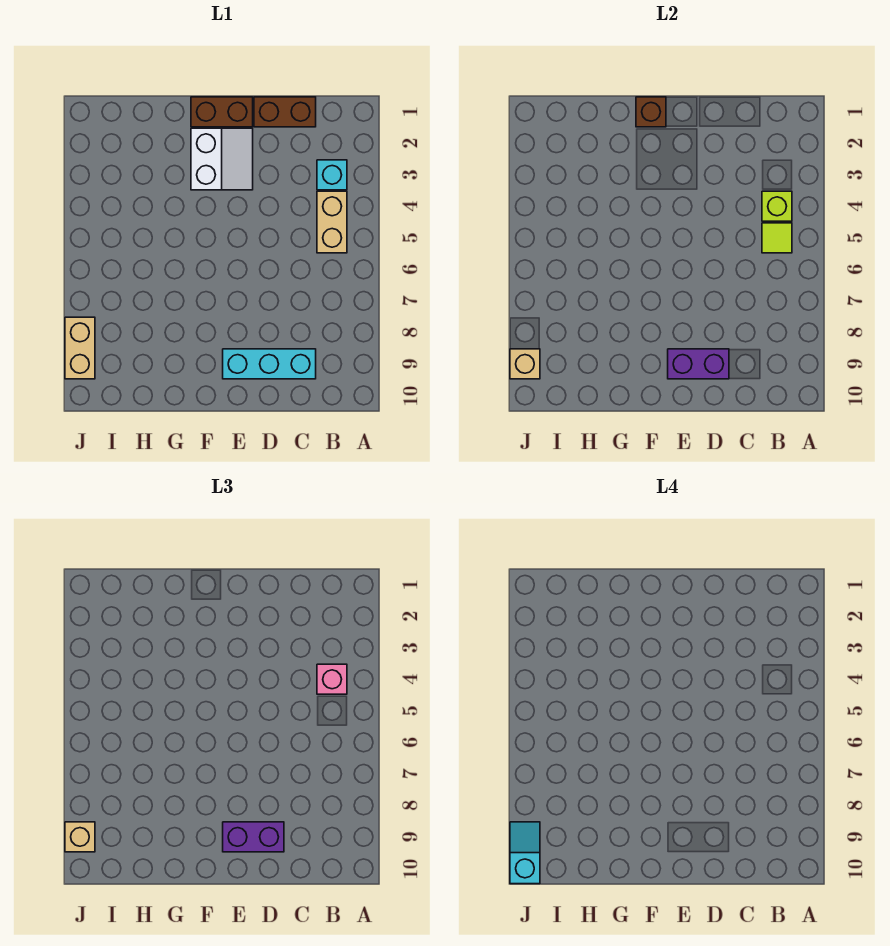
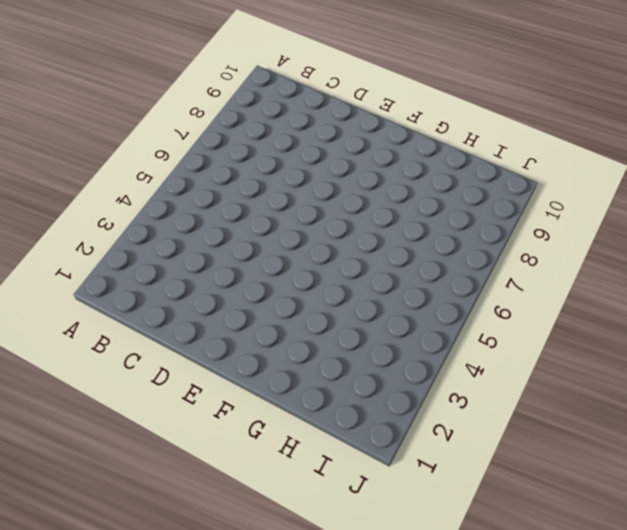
none -> cyan 1x1 brick [317,160,347,190]
none -> tan 1x2 brick [317,191,347,253]
none -> brown 1x2 brick [254,97,316,127]

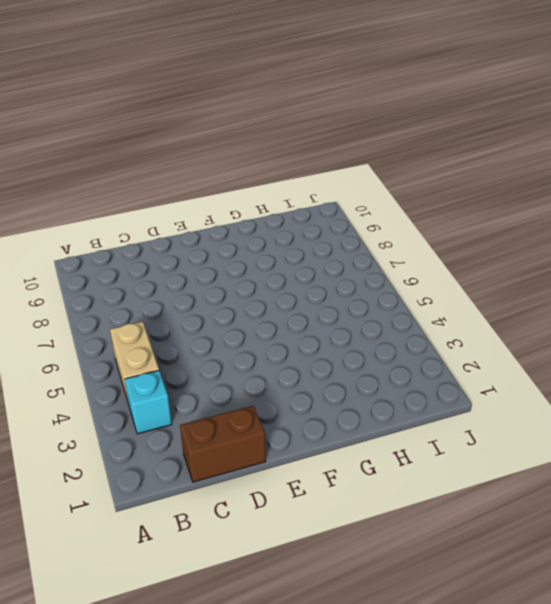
none -> cyan 1x3 brick [223,349,316,379]
none -> brown 1x2 brick [191,97,253,127]
none -> white 2x2 slope [191,128,253,190]

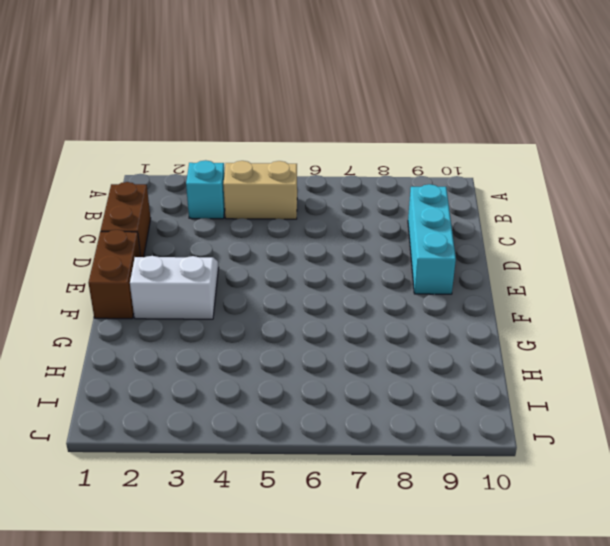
none -> tan 1x2 brick [65,317,95,379]
none -> lime 1x1 brick [762,191,792,221]
none -> lime 1x1 tile [762,223,792,253]

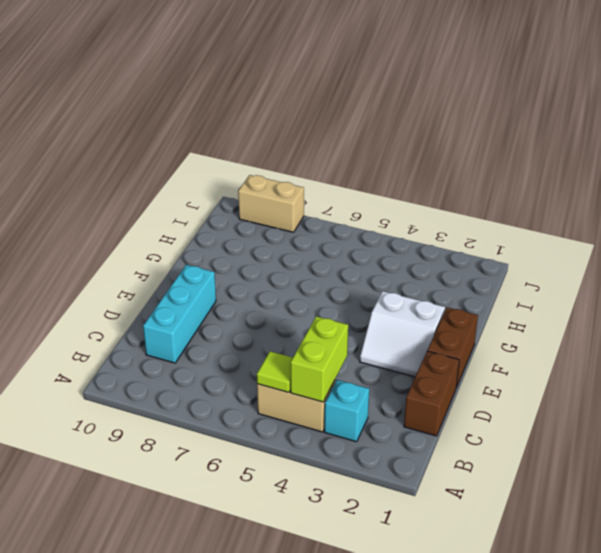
lime 1x2 brick [291,316,348,402] -> lime 1x1 brick [762,191,792,221]
none -> purple 1x2 brick [668,349,729,379]
none -> brown 1x1 brick [636,97,666,127]
none -> tan 1x1 brick [510,349,540,379]

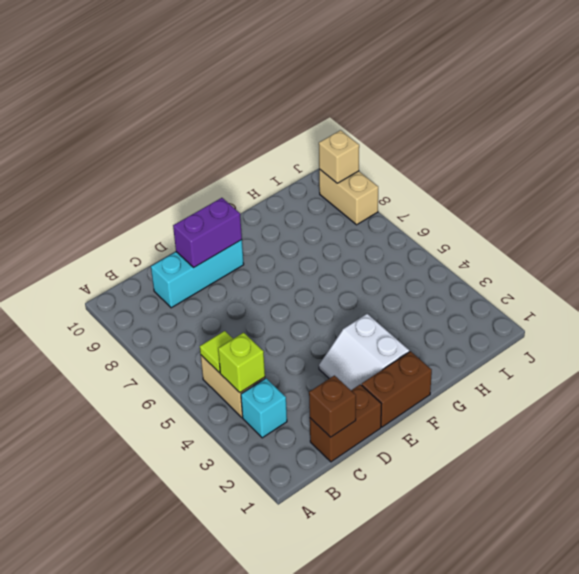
brown 1x1 brick [309,376,356,437] -> brown 1x1 brick moved to [636,97,666,127]
none -> pink 1x1 brick [317,664,347,694]
none -> purple 1x2 brick [223,822,284,852]
none -> tan 1x1 brick [65,822,95,852]

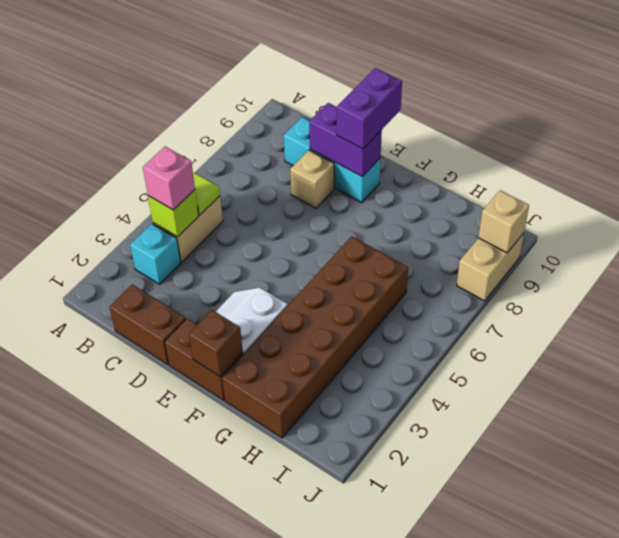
tan 1x1 brick [290,150,334,208] -> tan 1x1 brick moved to [65,822,95,852]
purple 1x2 brick [337,68,402,149] -> purple 1x2 brick turned to [223,822,284,852]
brown 2x6 brick [222,236,408,438] -> none
none -> cyan 1x2 slope [510,822,540,884]

